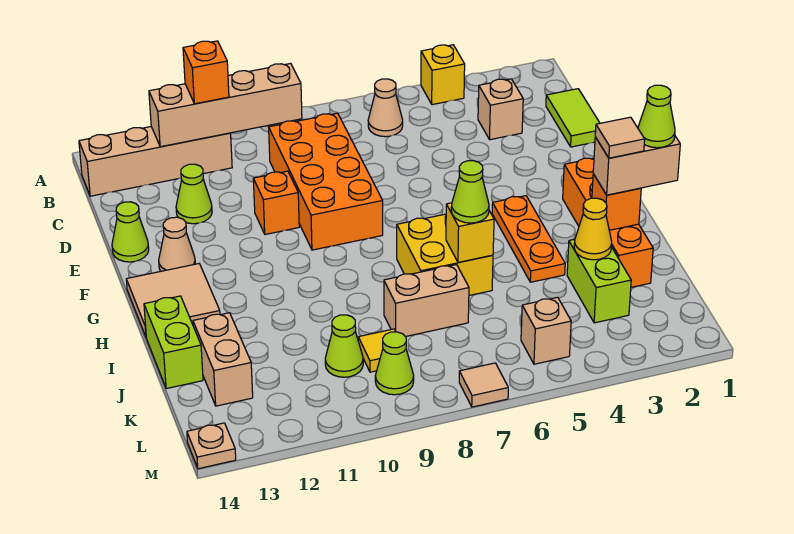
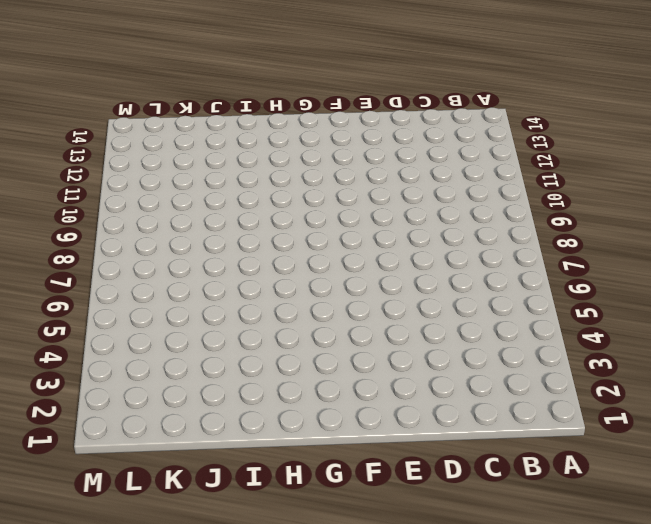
none -> yellow 1x1 brick [421,45,465,105]
none -> tan 1x1 cone [368,79,403,137]
none -> tan 1x4 brick [79,127,232,196]
none -> lime 1x2 tile [546,89,600,147]

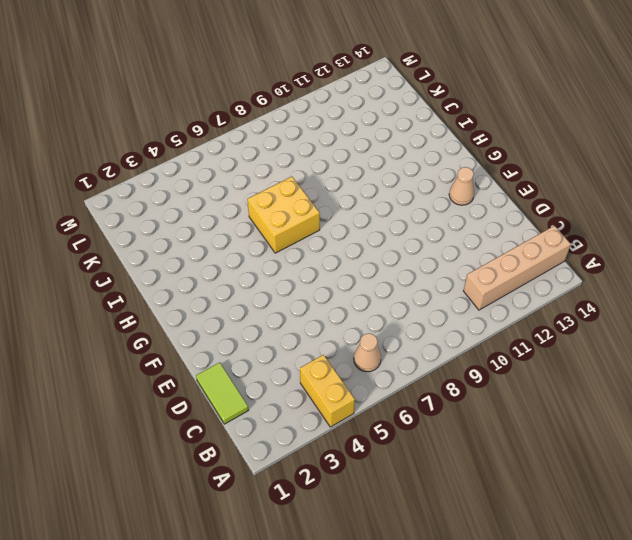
yellow 1x2 brick [300,355,355,427] -> yellow 1x1 brick [421,45,465,105]
none -> tan 1x1 brick [478,79,523,140]
none -> orange 2x4 brick [269,113,383,250]
none -> lime 1x1 cone [176,164,212,224]
none -> orange 1x1 brick [253,171,299,234]

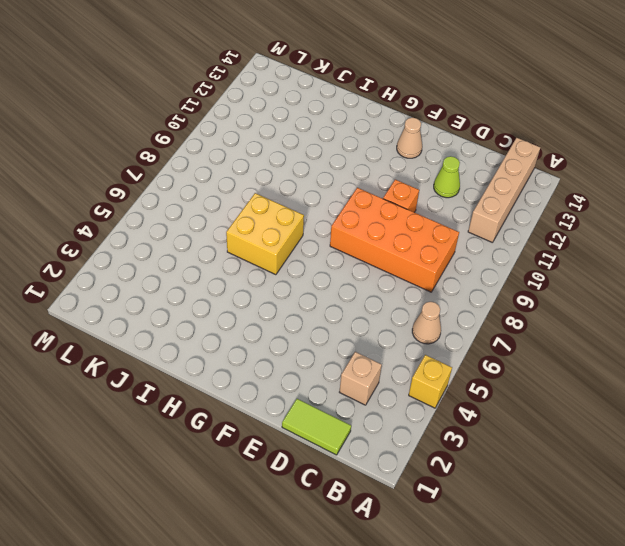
none -> lime 1x1 cone [112,202,149,262]
none -> orange 1x4 brick [563,158,653,287]
none -> orange 1x3 plate [492,196,565,282]
none -> tan 2x2 tile [126,264,220,336]

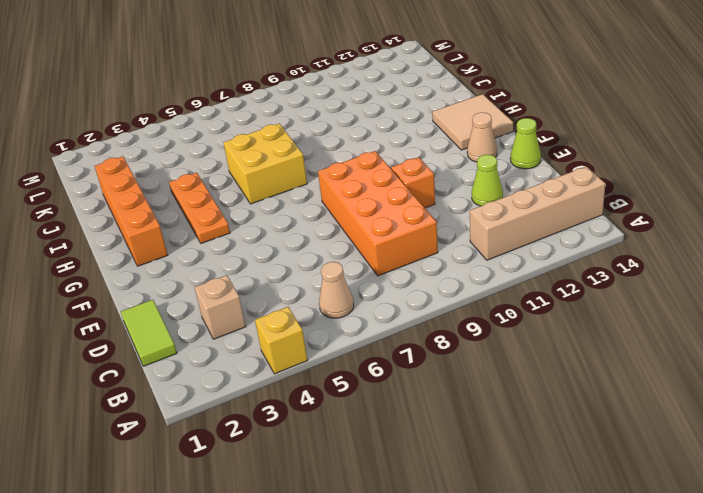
none -> lime 1x2 brick [144,296,203,389]
none -> lime 1x2 brick [567,239,631,323]
none -> tan 1x2 brick [384,265,469,337]
none -> tan 1x2 brick [193,313,253,406]

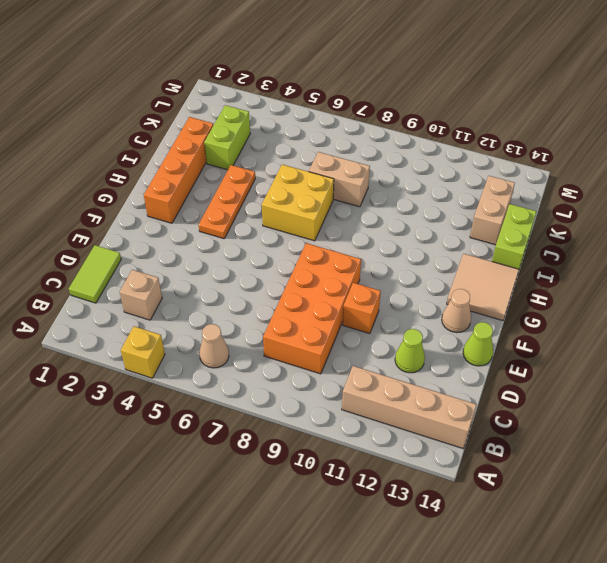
none -> yellow 1x1 tile [358,329,396,372]
none -> lime 1x1 cone [325,315,363,377]
none -> tan 1x1 brick [521,297,571,364]
none -> lime 1x1 cone [375,332,414,395]

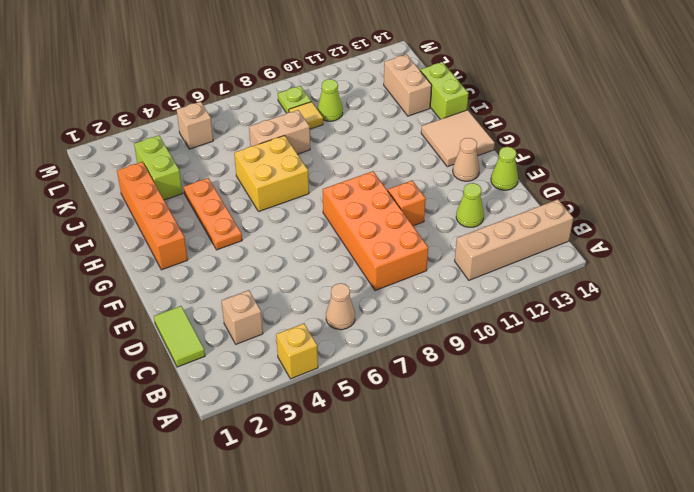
lime 1x1 plate [278,86,311,113] -> lime 1x1 cone [375,332,414,395]
none -> tan 1x1 tile [459,363,508,407]
none -> tan 1x1 plate [187,423,236,469]
none -> tan 1x4 brick [149,63,302,147]
none -> orange 1x1 brick [592,174,641,230]

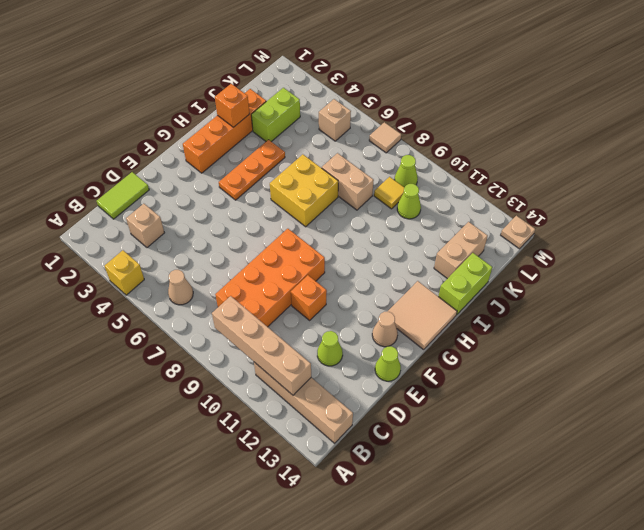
none -> yellow 1x1 brick [446,203,494,262]
none -> yellow 1x1 cone [574,198,612,260]
none -> orange 1x1 brick [183,41,229,104]
none -> tan 1x2 brick [593,136,680,195]

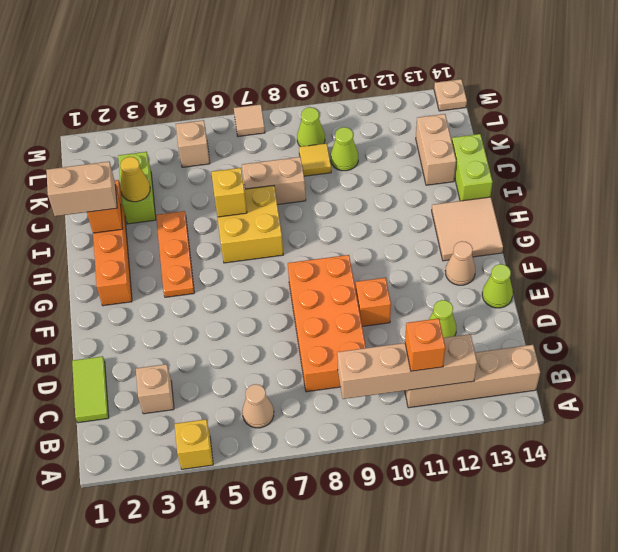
none -> lime 1x1 cone [451,161,489,223]
none -> lime 1x1 cone [638,85,675,148]
none -> tan 1x1 tile [595,117,645,158]

